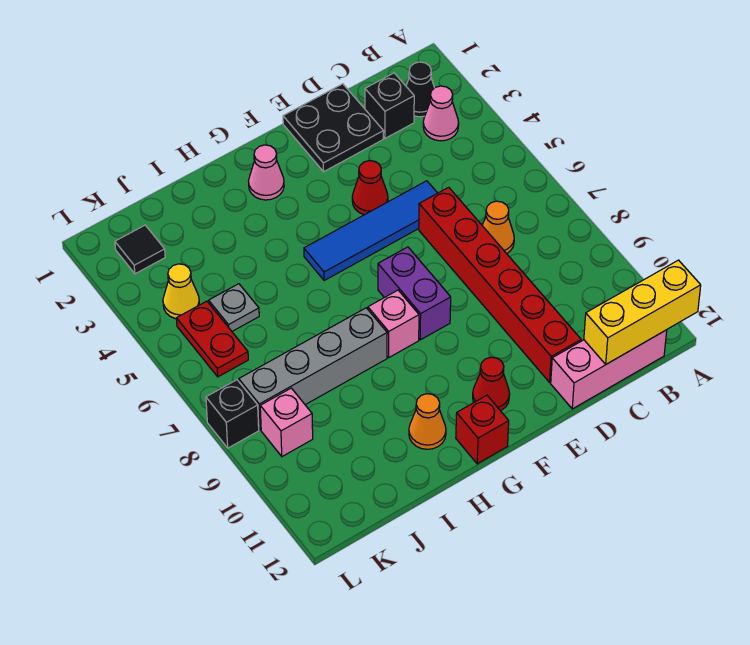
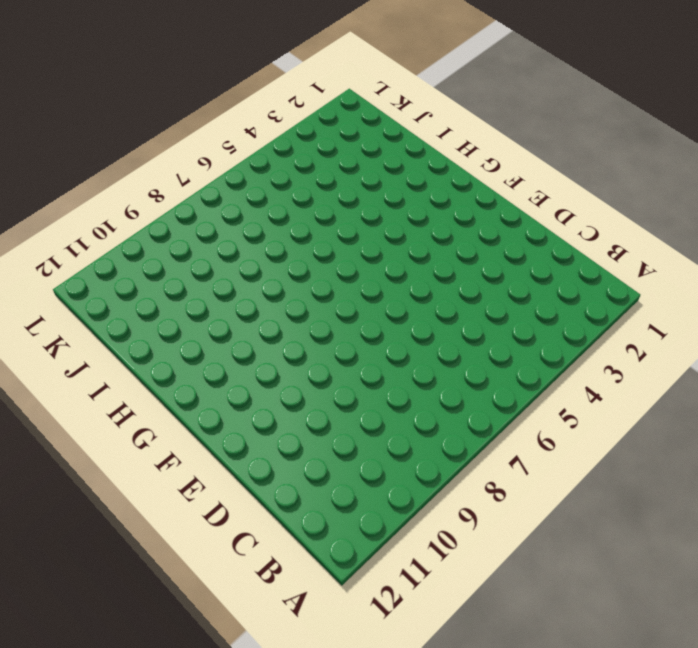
none -> black 1x1 cone [406,62,434,117]
none -> pink 1x1 cone [423,86,459,141]
none -> pink 1x3 brick [551,330,667,409]

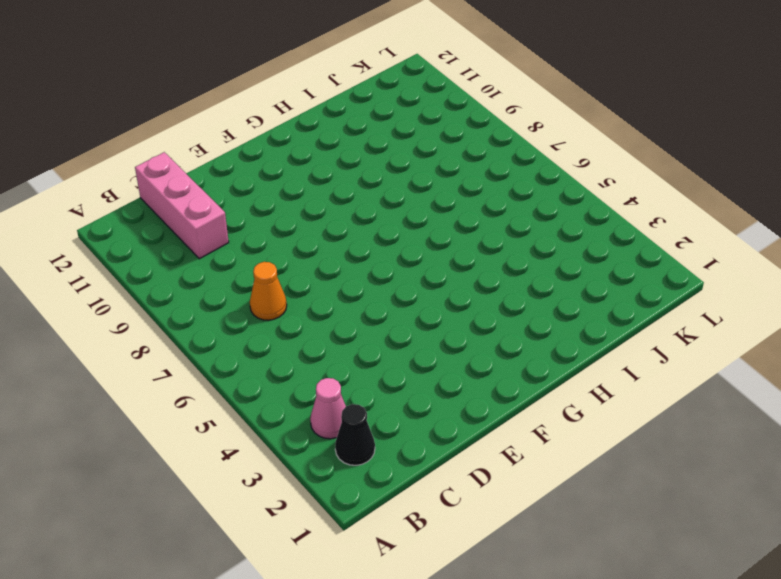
pink 1x3 brick [135,152,229,259] -> pink 1x3 brick turned to [551,330,667,409]
none -> black 1x1 brick [365,73,414,138]
none -> black 2x2 plate [283,84,384,172]
none -> blue 1x4 tile [304,181,437,281]

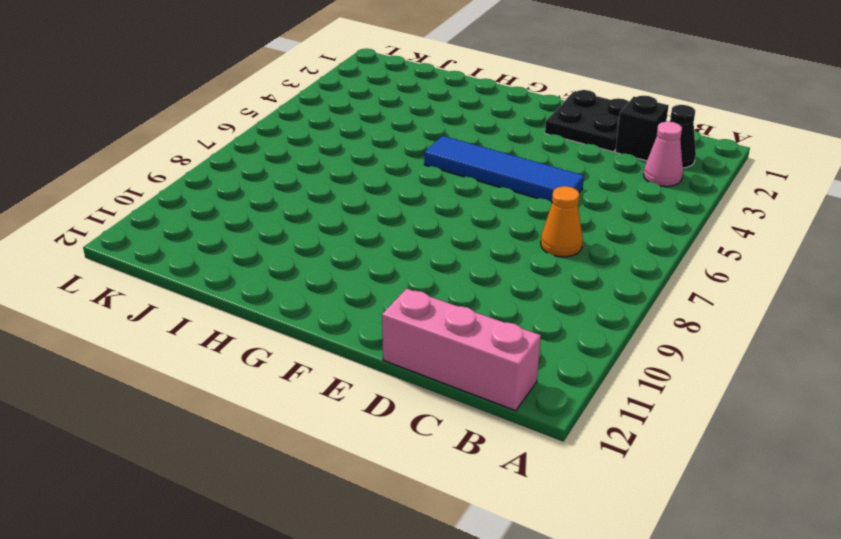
none -> red 1x6 brick [419,187,581,382]
none -> red 1x1 cone [352,161,388,215]
none -> purple 1x2 brick [378,247,451,340]

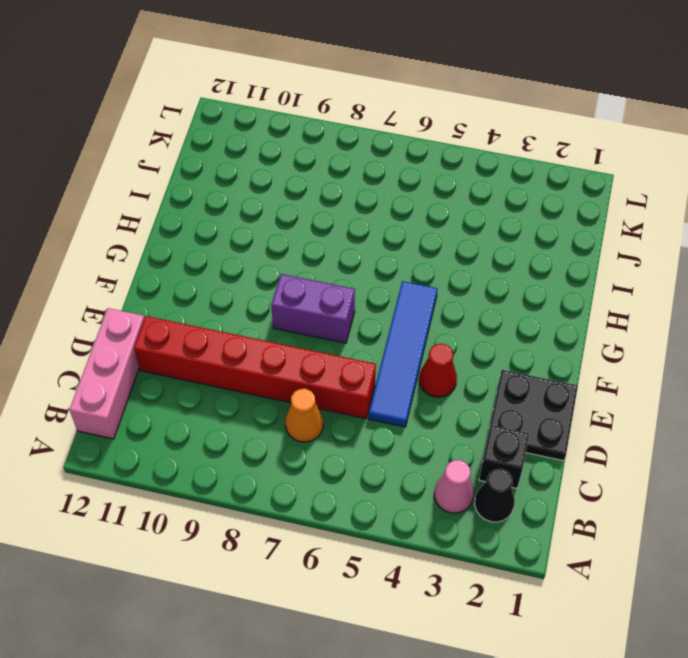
none -> red 1x1 cone [473,357,510,411]
none -> pink 1x1 cone [249,145,284,200]
none -> pink 1x1 brick [368,290,419,357]

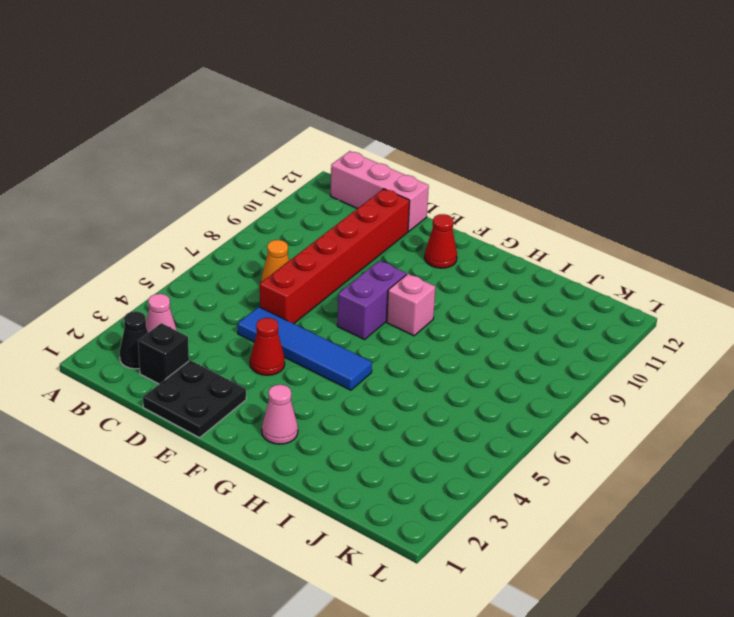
none -> red 1x1 brick [456,395,509,464]
none -> grey 1x4 brick [239,308,387,430]
none -> orange 1x1 cone [409,394,446,449]

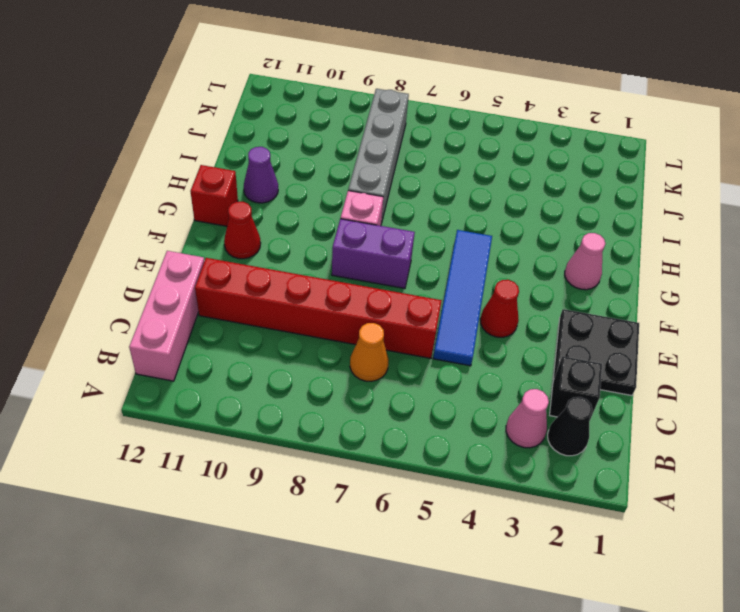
purple 1x1 cone [244,147,278,203] -> orange 1x1 cone [409,394,446,449]
none -> grey 1x1 plate [209,284,259,331]
none -> black 1x1 tile [115,225,165,274]
none -> yellow 1x1 cone [163,264,199,319]

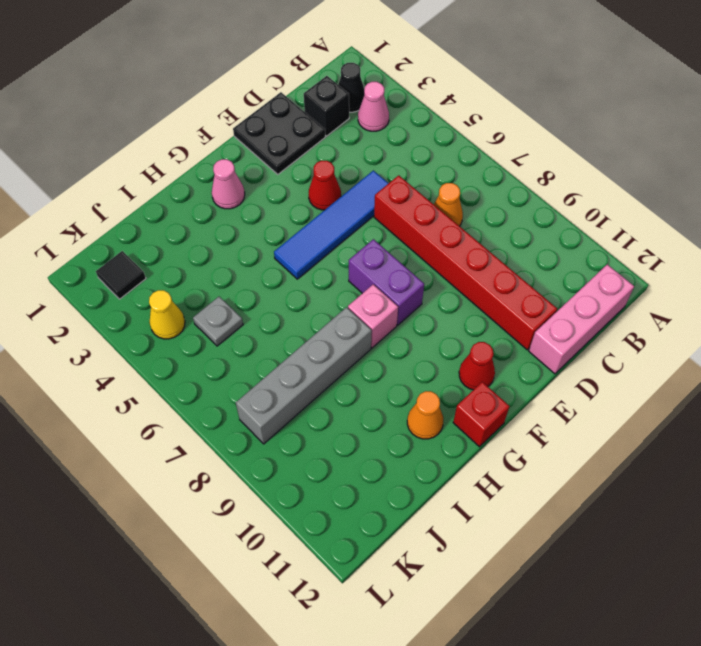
none -> red 1x2 plate [176,301,248,377]
none -> pink 1x1 brick [260,388,313,457]
none -> black 1x1 brick [206,380,259,448]

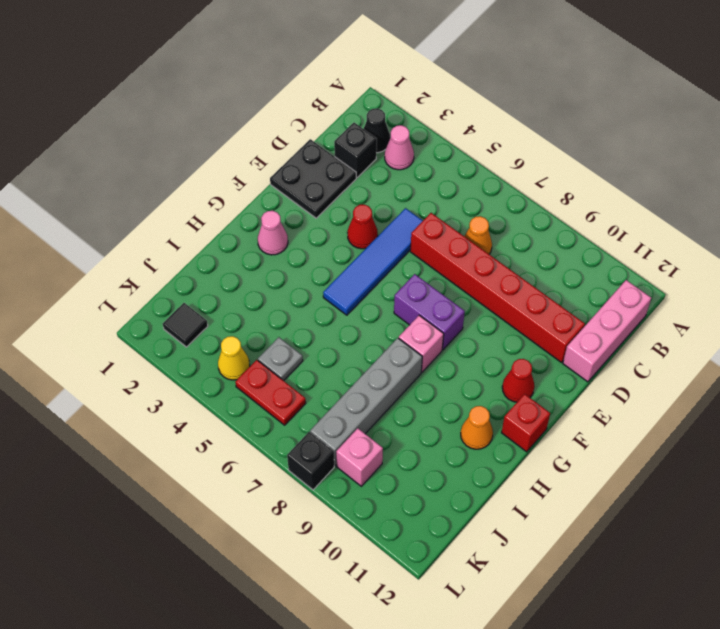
none -> yellow 1x3 brick [584,260,701,364]

